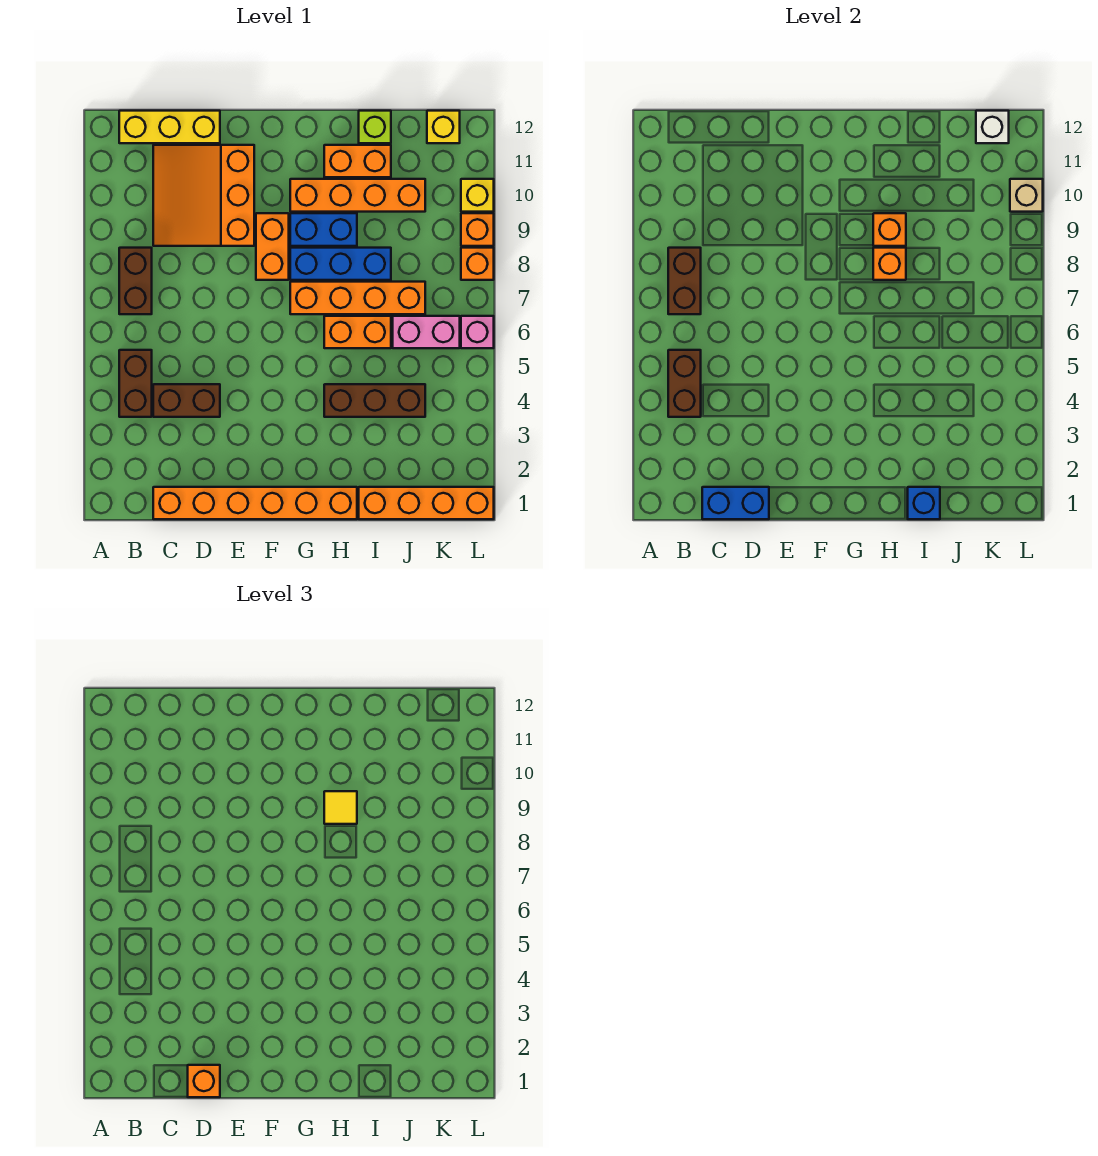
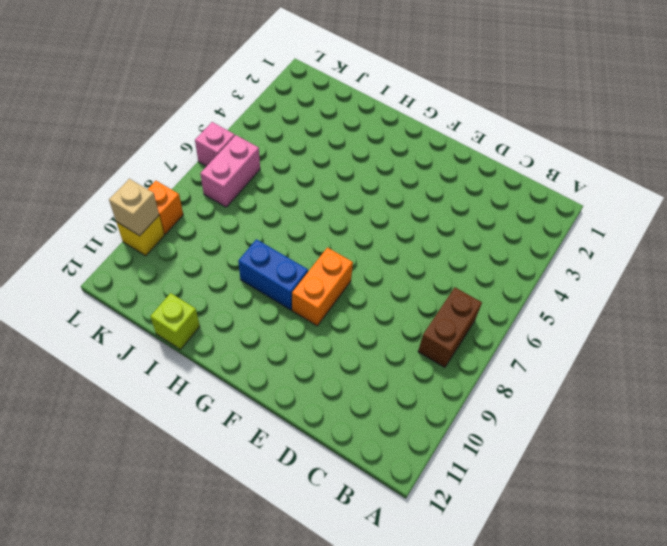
pink 1x2 brick [200,135,260,207] -> pink 1x2 brick turned to [393,316,460,348]
none -> brown 1x2 brick [119,350,152,417]
none -> yellow 1x3 brick [119,111,220,143]
none -> orange 1x6 brick [153,487,357,519]
none -> brown 1x2 brick [153,384,220,417]

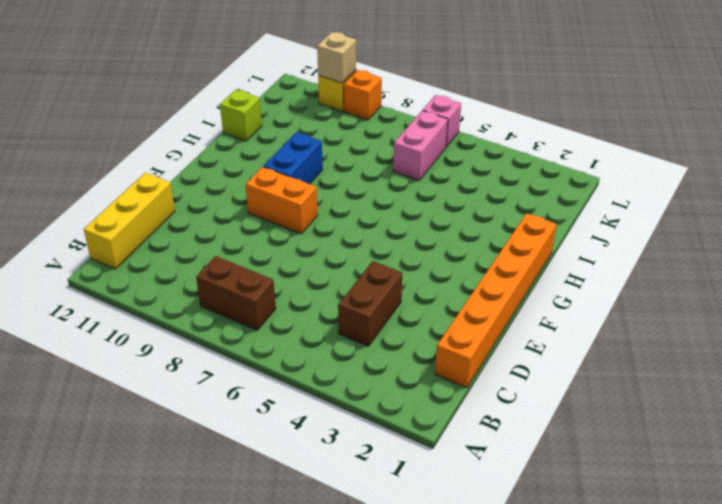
none -> brown 1x2 brick [119,350,152,417]
none -> orange 3x3 slope [153,145,254,246]
none -> orange 1x4 brick [290,282,425,314]
none -> blue 1x3 brick [290,248,391,280]

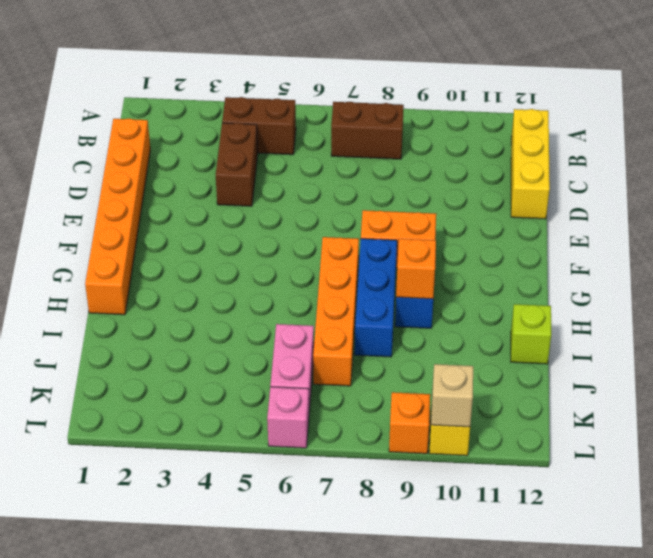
none -> orange 3x3 slope [153,145,254,246]
none -> orange 1x4 brick [290,179,425,212]
none -> brown 1x3 brick [324,384,425,417]
none -> orange 1x2 brick [324,316,391,348]

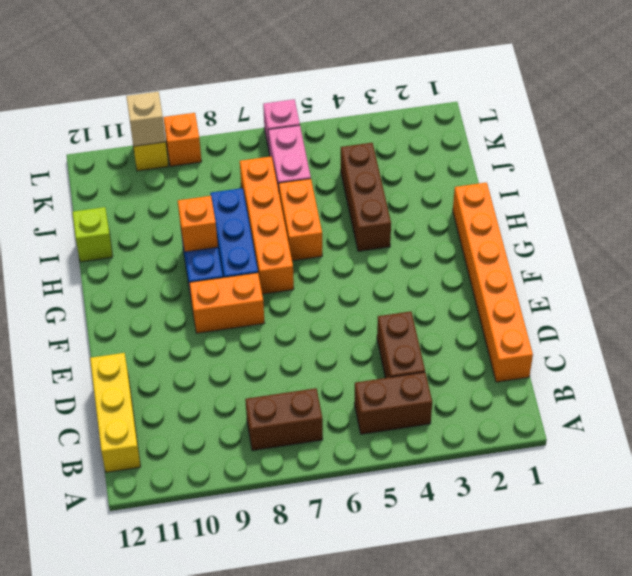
none -> orange 3x3 slope [153,145,254,246]
none -> orange 1x4 brick [290,179,425,212]
none -> orange 1x2 brick [324,145,391,177]
none -> orange 1x4 brick [359,487,494,519]

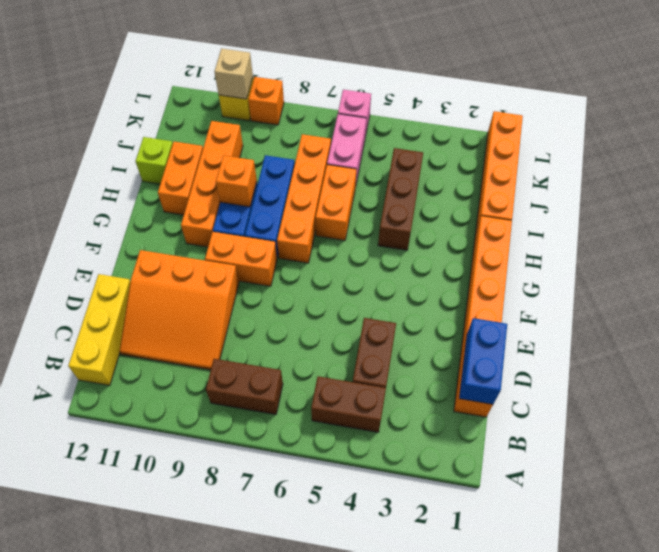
none -> yellow 1x1 brick [427,111,460,143]
none -> orange 1x1 brick [461,248,494,280]
none -> brown 1x2 brick [668,350,701,417]
none -> brown 1x2 brick [668,248,701,314]

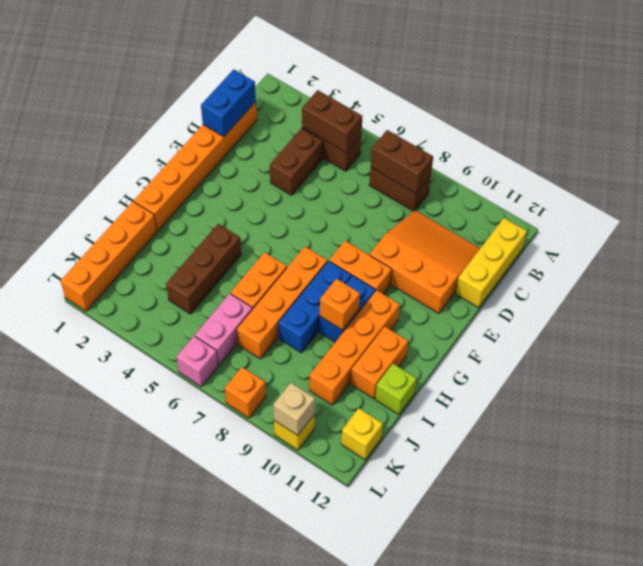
none -> orange 1x1 brick [461,213,494,246]
none -> orange 1x1 brick [873,248,906,280]
none -> blue 1x1 brick [908,487,940,519]
none -> white 1x1 brick [976,111,1009,143]

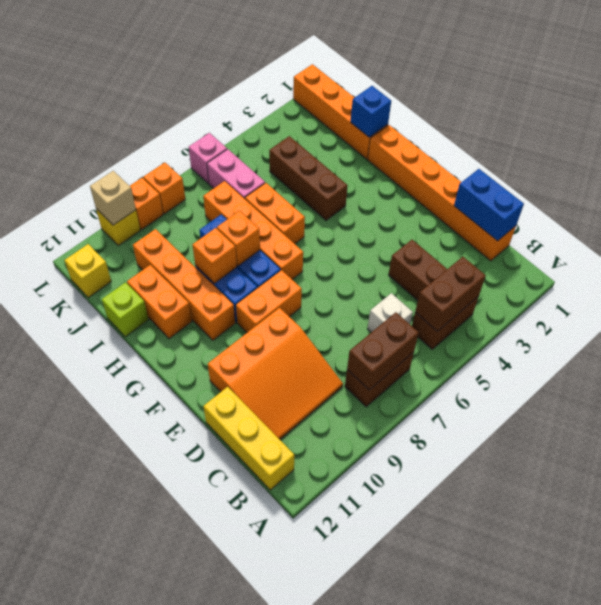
white 1x1 brick [367,293,413,332] -> white 1x1 brick moved to [976,111,1009,143]
none -> orange 1x1 brick [188,1065,220,1097]
none -> yellow 1x1 tile [324,791,357,824]

